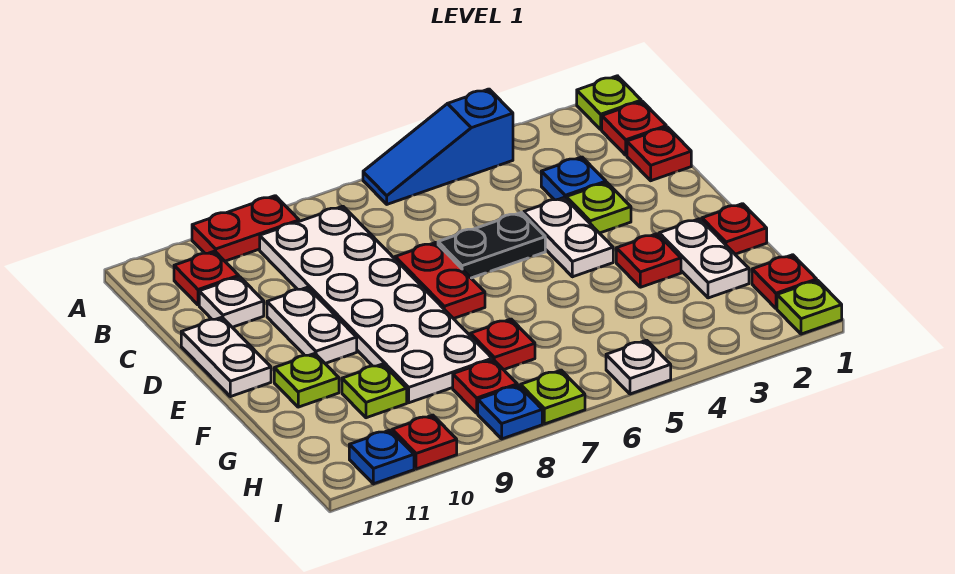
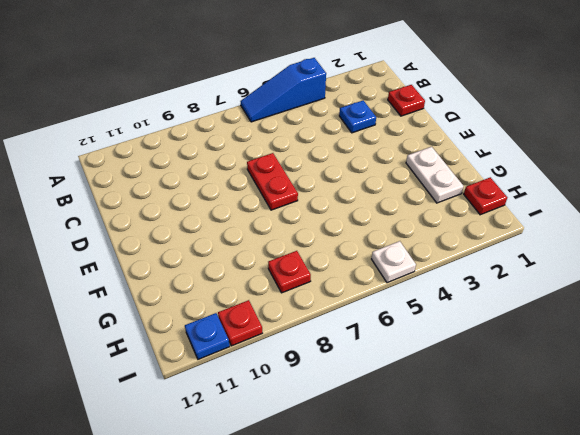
none -> lime 1x1 plate [577,76,641,129]
none -> red 1x2 plate [192,196,299,261]
none -> red 1x1 plate [602,101,666,155]

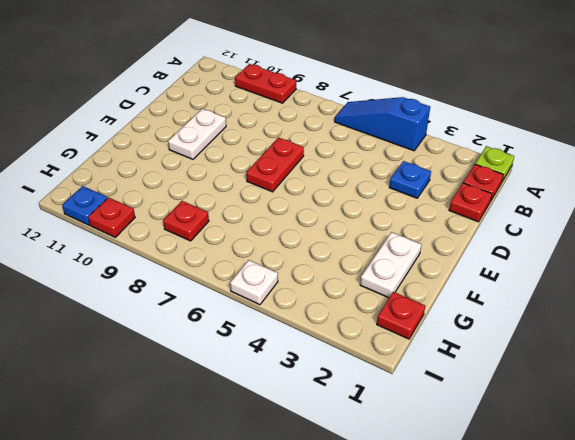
none -> white 2x6 plate [260,206,492,403]
none -> red 1x1 plate [174,251,239,305]
none -> white 1x1 plate [199,277,264,327]

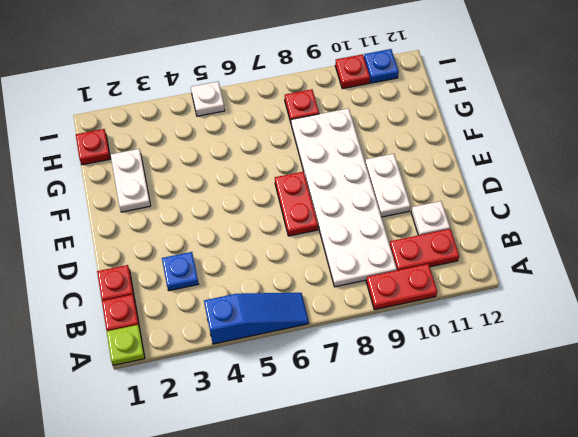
red 1x2 plate [390,229,459,270] -> red 1x1 plate [174,251,239,305]
none -> lime 1x1 plate [566,183,631,233]
none -> white 1x2 plate [524,198,613,277]
none -> black 1x2 plate [438,212,545,278]

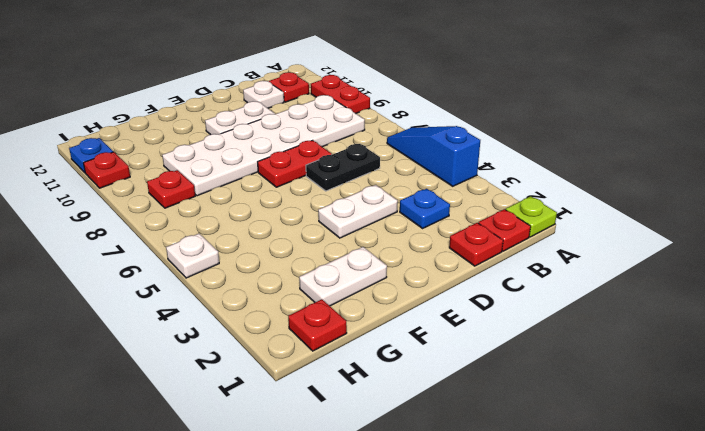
black 1x2 plate [306,144,380,191] -> black 1x2 plate turned to [438,212,545,278]
none -> lime 1x1 plate [566,183,631,233]
none -> white 1x2 plate [181,317,271,397]
none -> red 1x1 plate [702,204,767,254]

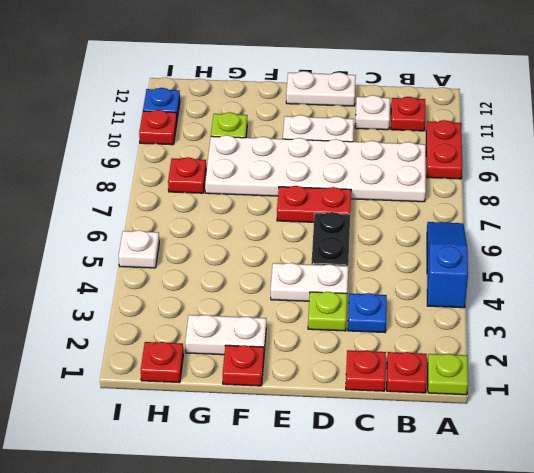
none -> red 1x1 plate [616,234,681,287]
none -> lime 1x1 plate [274,354,339,407]
none -> red 1x1 plate [470,319,535,370]

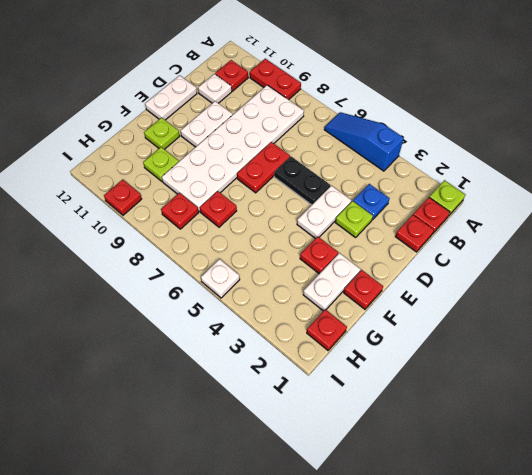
none -> lime 1x1 plate [777,280,842,334]
none -> lime 1x1 plate [521,370,585,424]
none -> blue 1x1 plate [478,385,542,439]

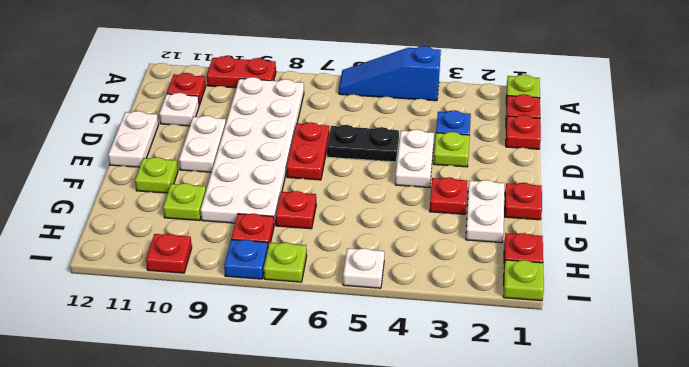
none -> blue 1x1 plate [349,430,414,484]

